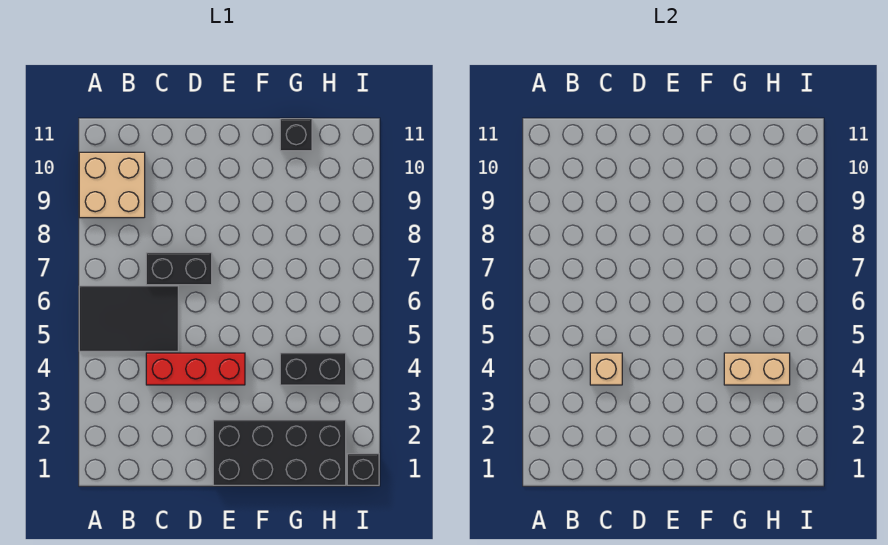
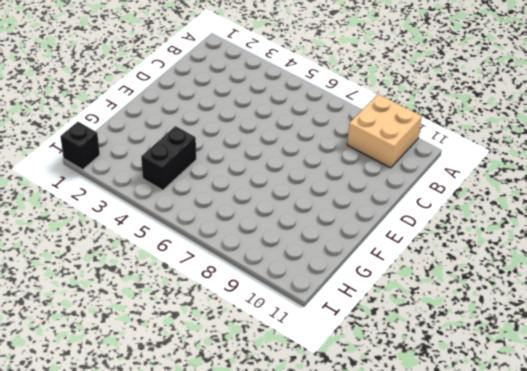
none -> black 2x3 tile [79,286,178,351]
none -> red 1x3 brick [146,353,245,385]

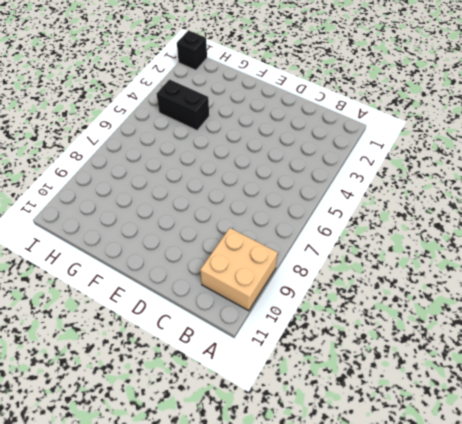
none -> black 2x3 tile [79,286,178,351]
none -> red 1x3 brick [146,353,245,385]

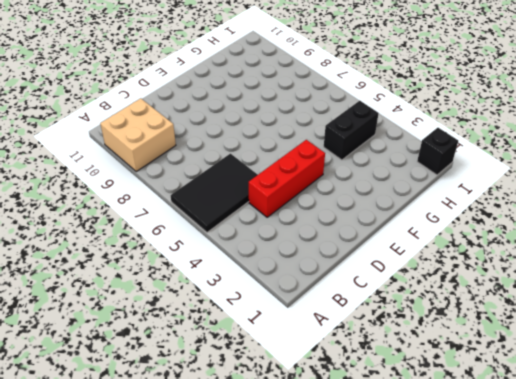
none -> black 1x2 brick [146,253,212,285]
none -> black 2x4 brick [213,420,346,485]

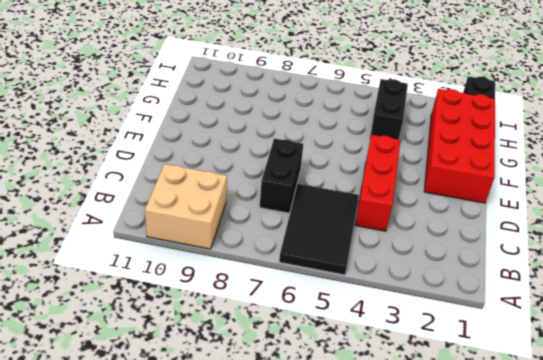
red 2x4 brick [424,89,495,203] -> black 2x4 brick [213,420,346,485]
none -> black 1x1 brick [280,119,312,151]
none -> tan 1x1 brick [590,353,622,385]

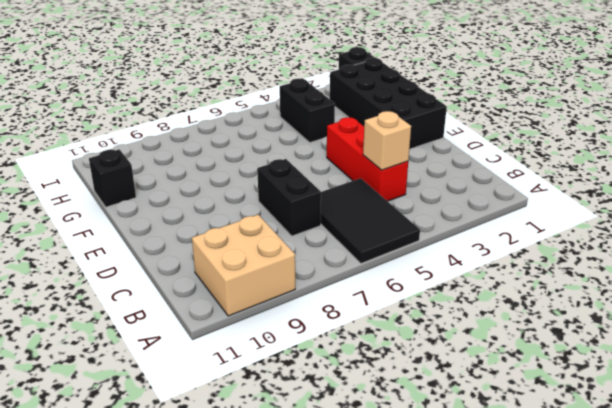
none -> tan 1x2 brick [724,353,790,385]

